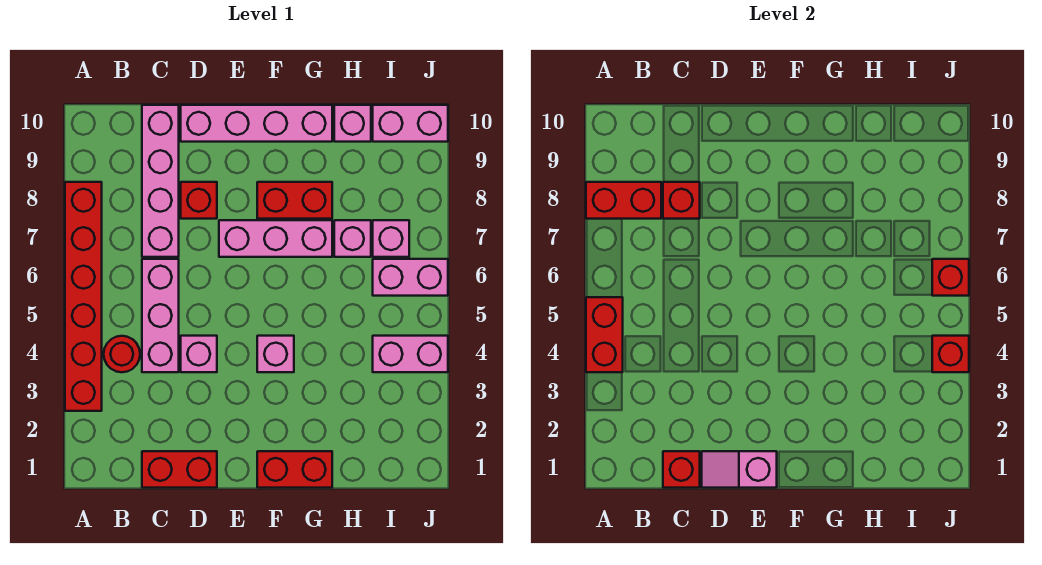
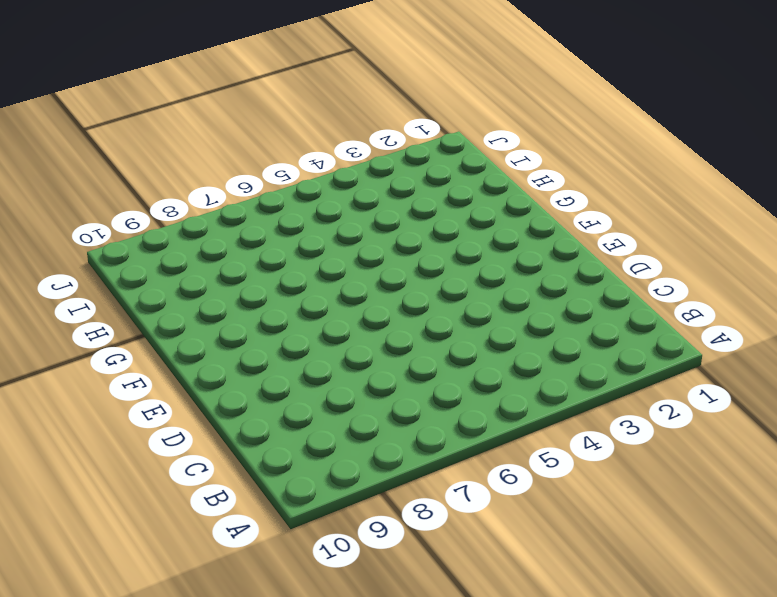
none -> red 1x6 brick [65,182,102,411]
none -> red 1x1 round brick [104,336,140,372]
none -> red 1x2 brick [142,451,217,488]

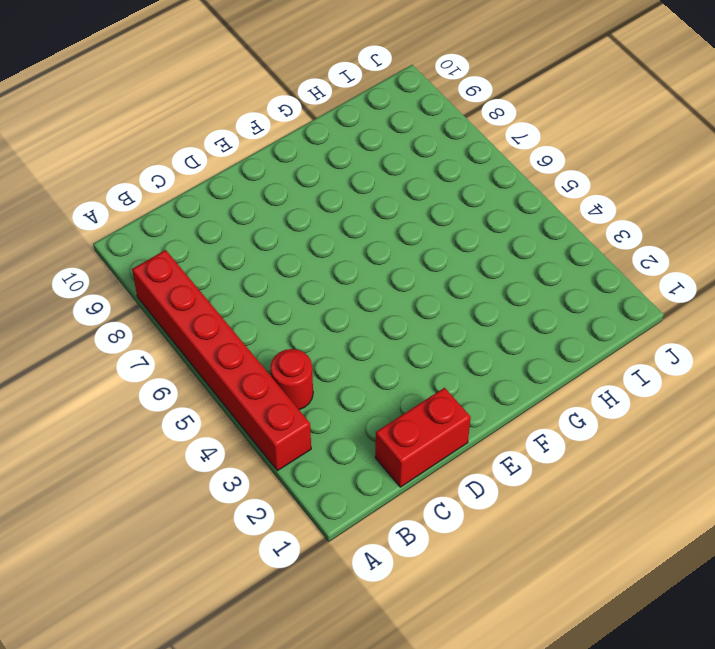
none -> pink 1x3 brick [142,259,179,372]
none -> pink 1x4 brick [142,105,179,257]
none -> pink 1x1 brick [181,336,217,372]

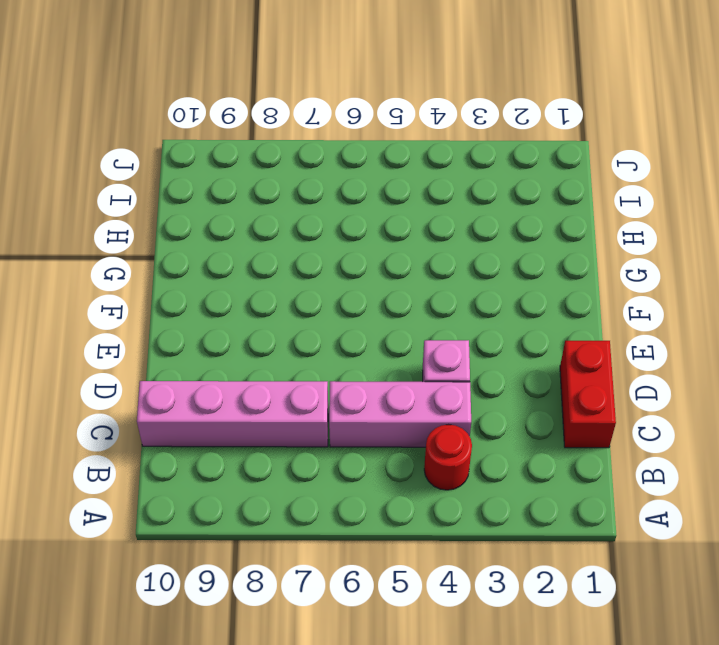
none -> red 1x6 brick [65,182,102,411]
none -> red 1x1 brick [181,182,217,219]
none -> pink 1x4 brick [181,105,332,142]

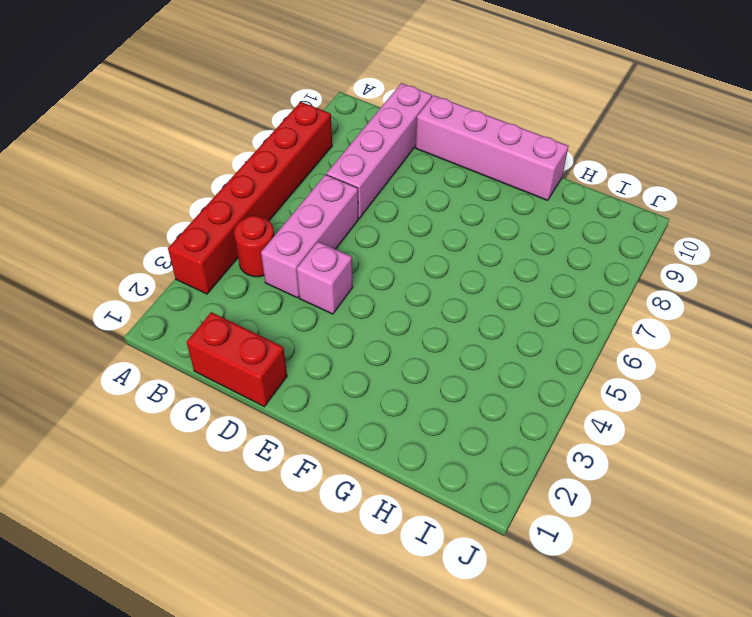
none -> red 1x1 brick [181,182,217,219]
none -> pink 1x3 brick [219,220,332,257]
none -> red 1x2 brick [257,451,332,488]

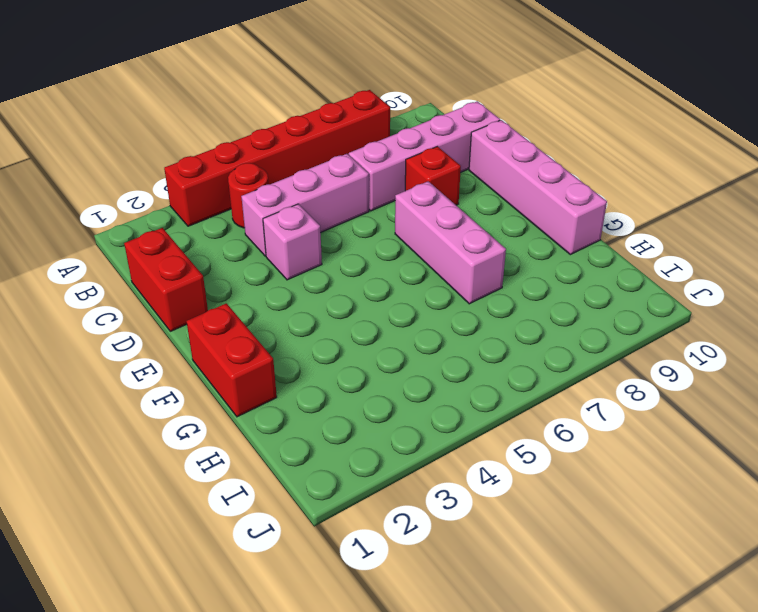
none -> pink 1x1 brick [257,336,294,372]
none -> red 1x2 brick [257,182,332,219]
none -> pink 1x1 brick [334,220,371,257]

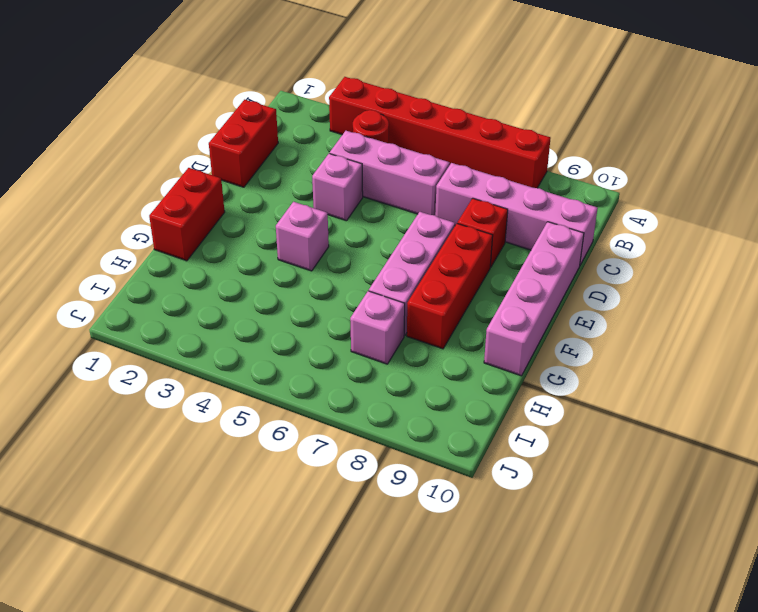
red 1x3 brick [407,224,493,349] -> red 1x2 brick [257,182,332,219]
none -> pink 1x1 brick [334,105,371,142]
none -> pink 1x2 brick [373,336,448,372]
none -> pink 1x2 brick [373,259,448,296]

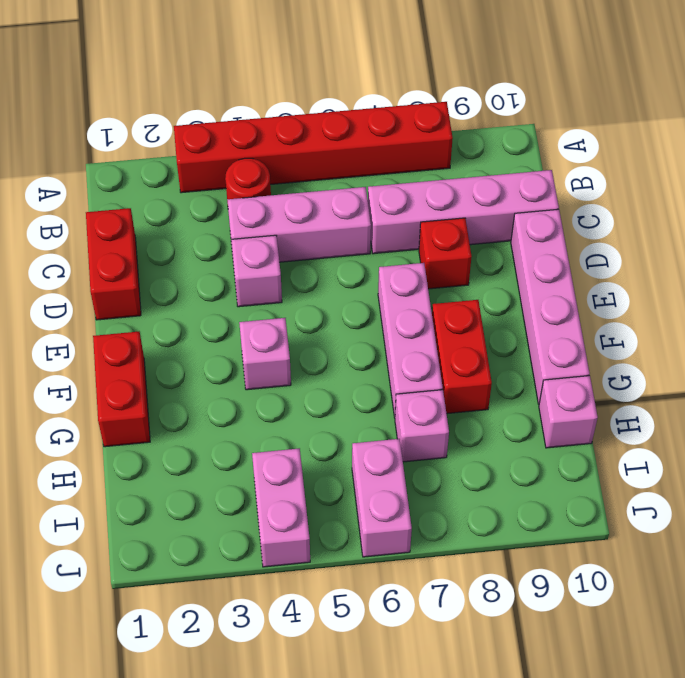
none -> pink 1x1 brick [373,220,409,257]
none -> pink 1x2 brick [373,105,448,142]
none -> red 1x2 brick [586,297,623,372]

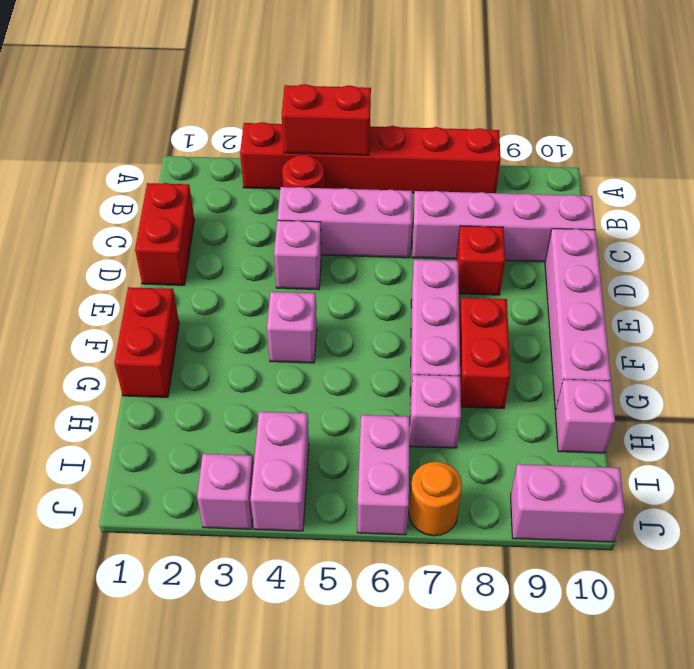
pink 1x1 brick [197,454,254,529] -> pink 1x1 brick moved to [373,220,409,257]
orange 1x1 round brick [409,462,462,536] -> none
pink 1x2 brick [511,464,625,542] -> pink 1x2 brick turned to [373,105,448,142]
none -> red 1x2 brick [586,182,661,219]
none -> red 1x1 brick [663,451,700,488]
none -> red 1x1 brick [663,182,700,219]

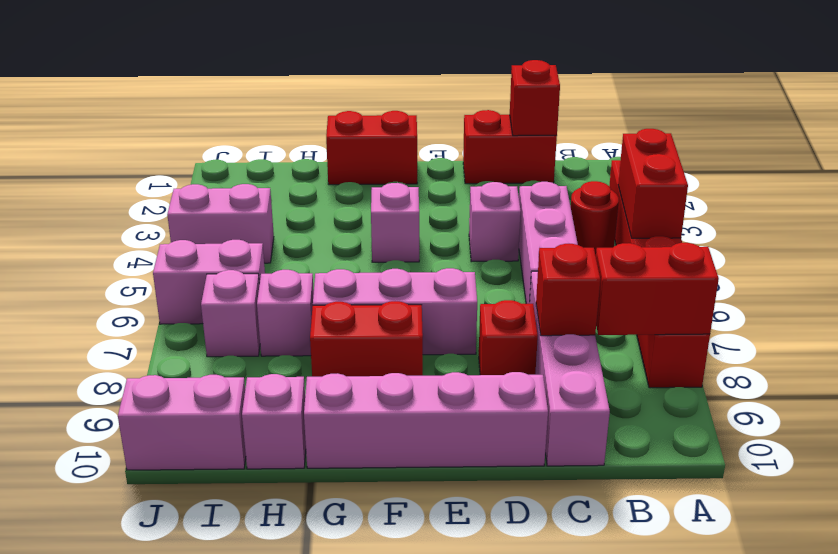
none -> pink 1x2 slope [702,451,777,488]
none -> red 1x1 brick [932,336,969,372]
none -> red 1x1 brick [932,259,969,296]

